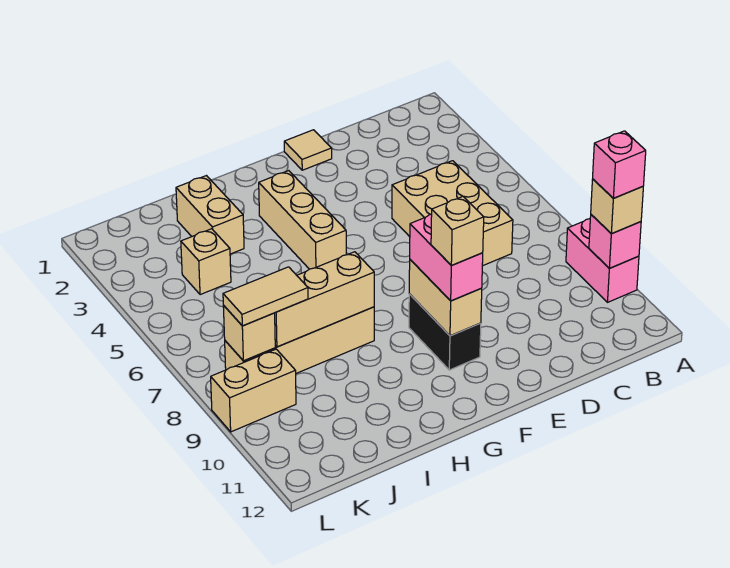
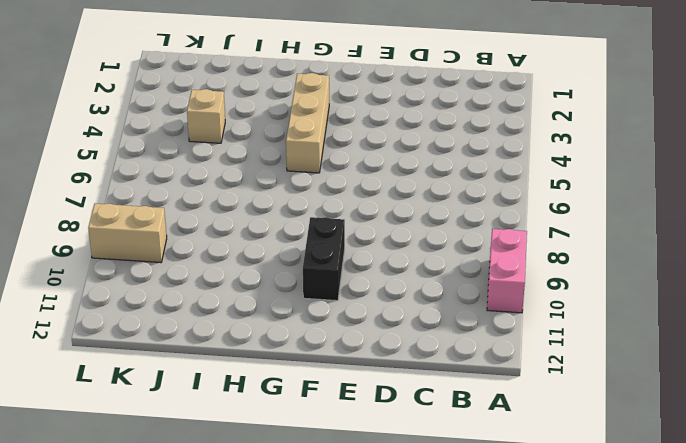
none -> tan 2x3 brick [392,161,513,266]
none -> tan 1x1 tile [284,130,332,170]
none -> tan 1x4 brick [225,307,374,373]

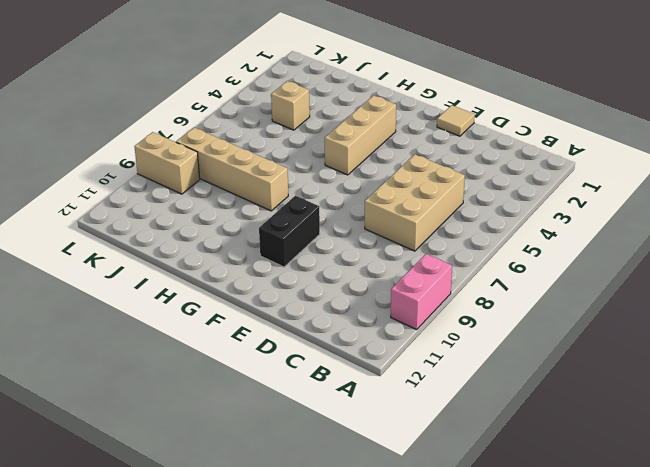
none -> tan 1x2 brick [176,176,244,254]
none -> pink 1x1 brick [589,215,641,268]
none -> tan 1x2 brick [409,260,482,336]

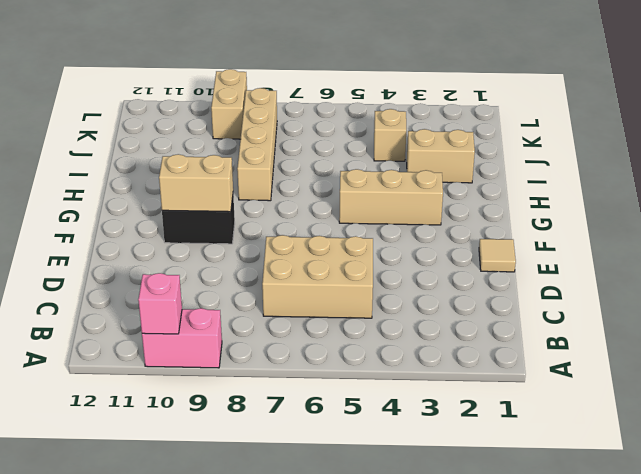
none -> tan 1x3 brick [275,252,374,347]
none -> tan 1x1 brick [223,305,275,361]
none -> tan 1x1 brick [591,179,643,234]

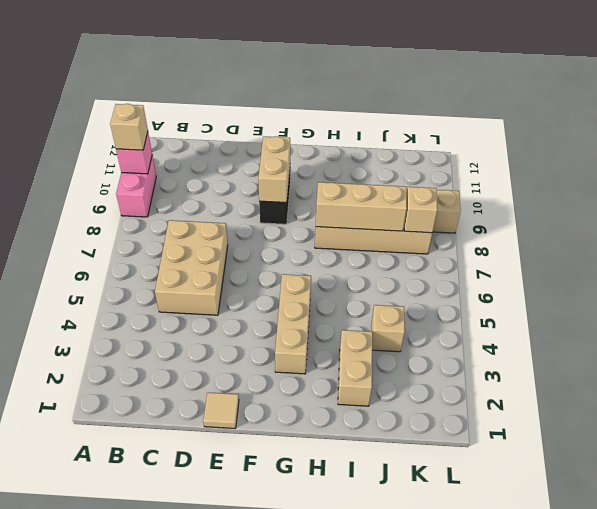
none -> pink 1x2 brick [410,214,483,301]
none -> tan 1x2 tile [223,267,308,326]
none -> pink 1x1 brick [593,131,646,198]

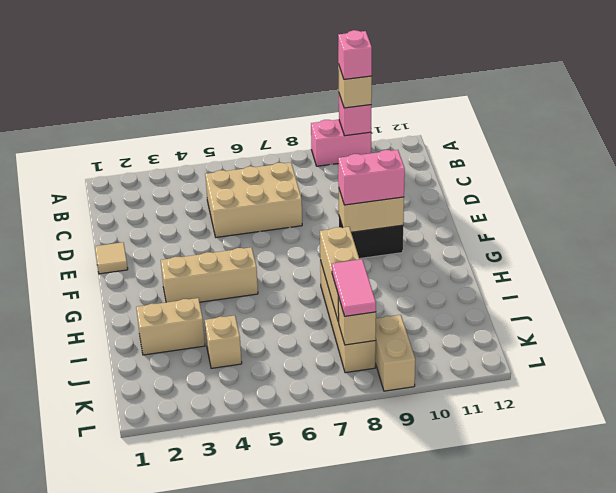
pink 1x2 tile [332,259,376,316] -> tan 1x2 tile [223,267,308,326]
none -> tan 1x1 brick [431,197,484,265]

